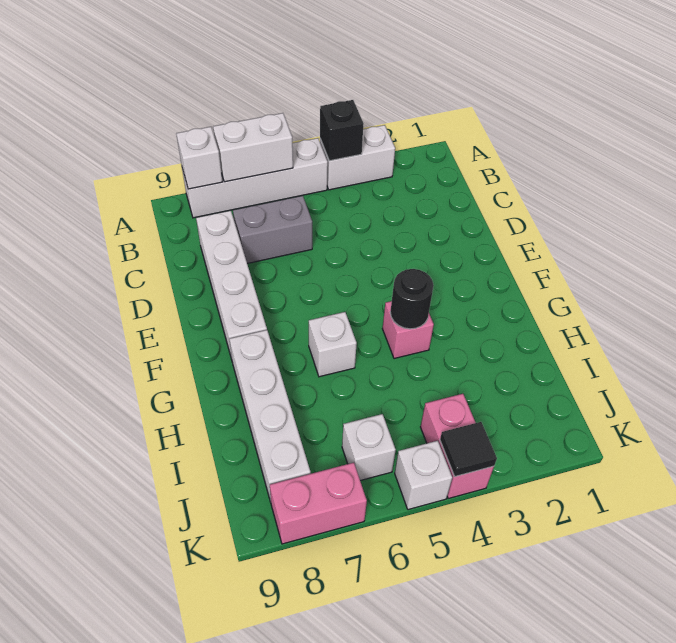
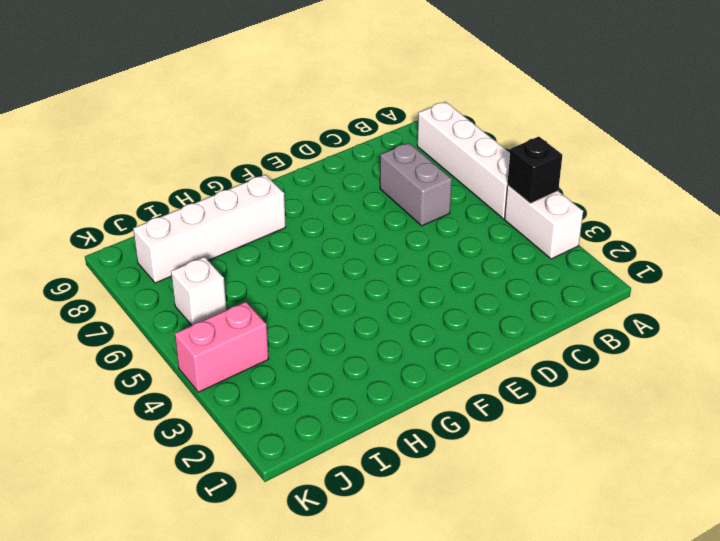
none -> white 1x4 brick [196,210,267,360]
none -> pink 1x1 brick [382,301,434,359]
none -> white 1x1 brick [309,312,357,377]

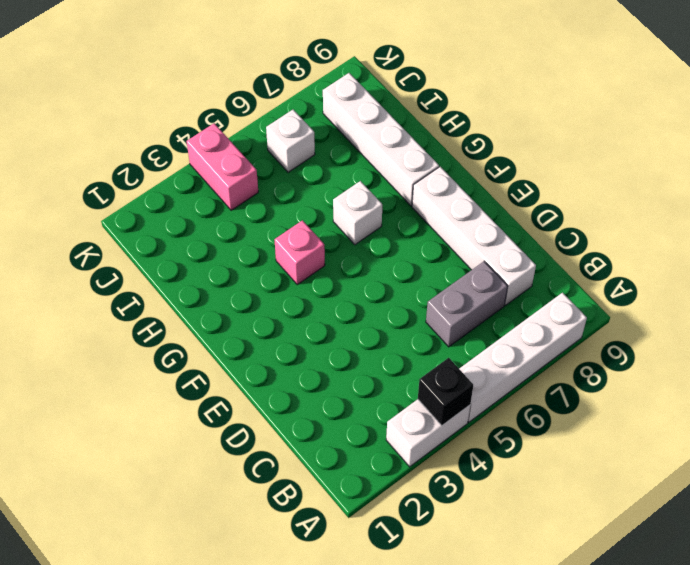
none -> white 1x1 brick [395,441,452,510]
none -> pink 1x2 brick [270,463,367,544]
none -> white 1x2 brick [213,113,293,182]

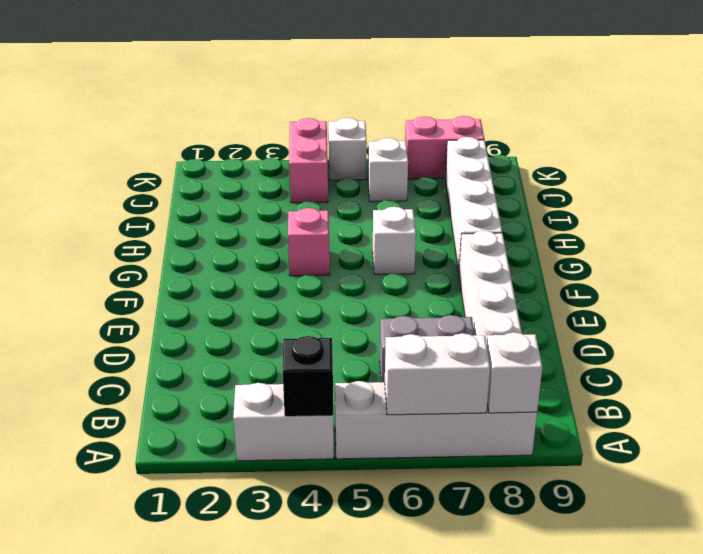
none -> black 1x1 round brick [390,269,434,329]
none -> black 1x1 tile [440,422,497,477]

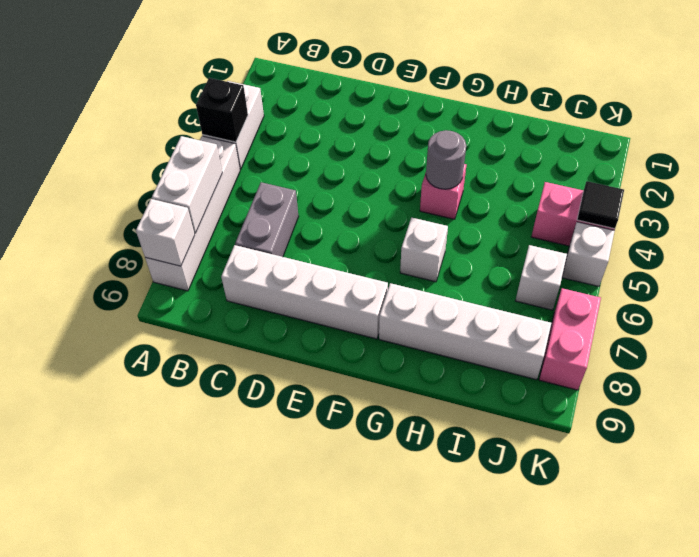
grey 1x1 round brick [426,130,466,189] -> black 1x1 round brick [390,269,434,329]

